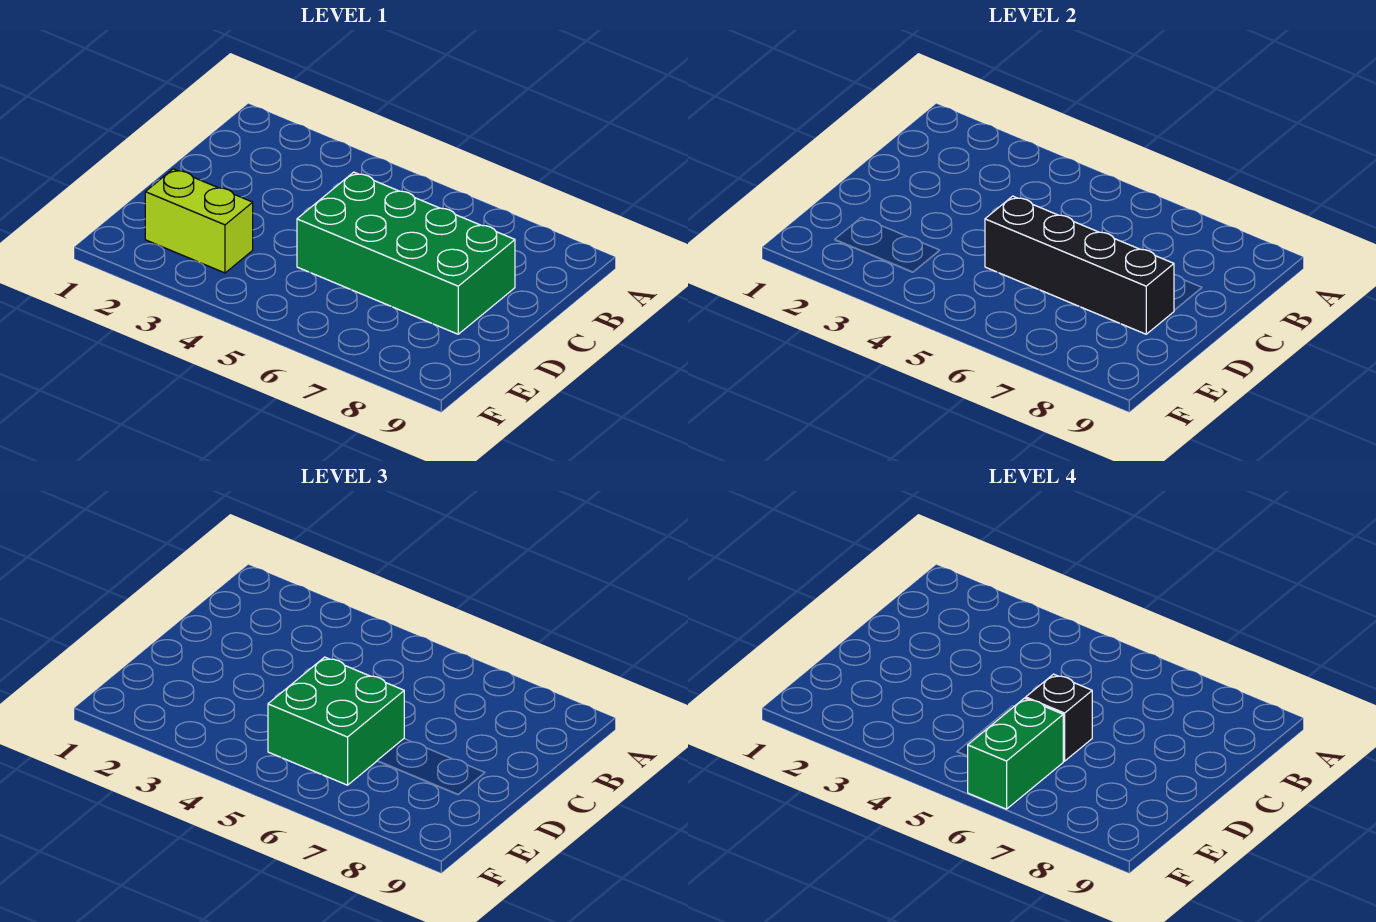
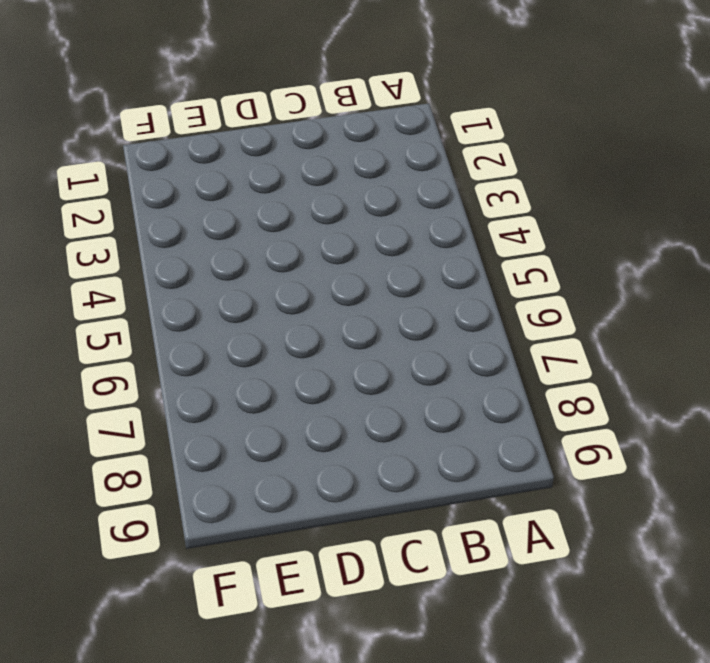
none -> green 2x4 brick [297,172,515,334]
none -> lime 1x2 brick [145,169,253,273]

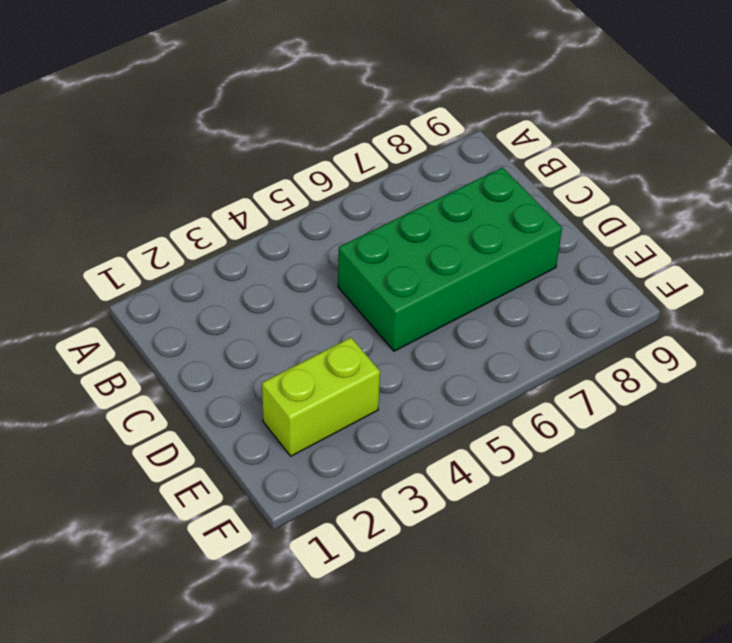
none -> black 1x4 brick [985,196,1174,334]
none -> green 2x2 brick [268,657,404,785]

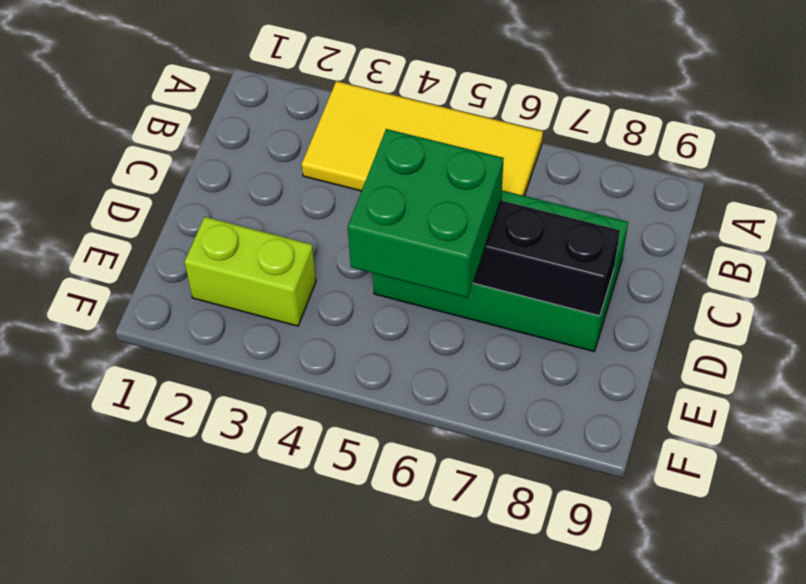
yellow 2x4 tile [302,81,543,196] -> none
none -> black 1x1 brick [1026,674,1092,761]
none -> green 1x2 brick [968,698,1063,809]

